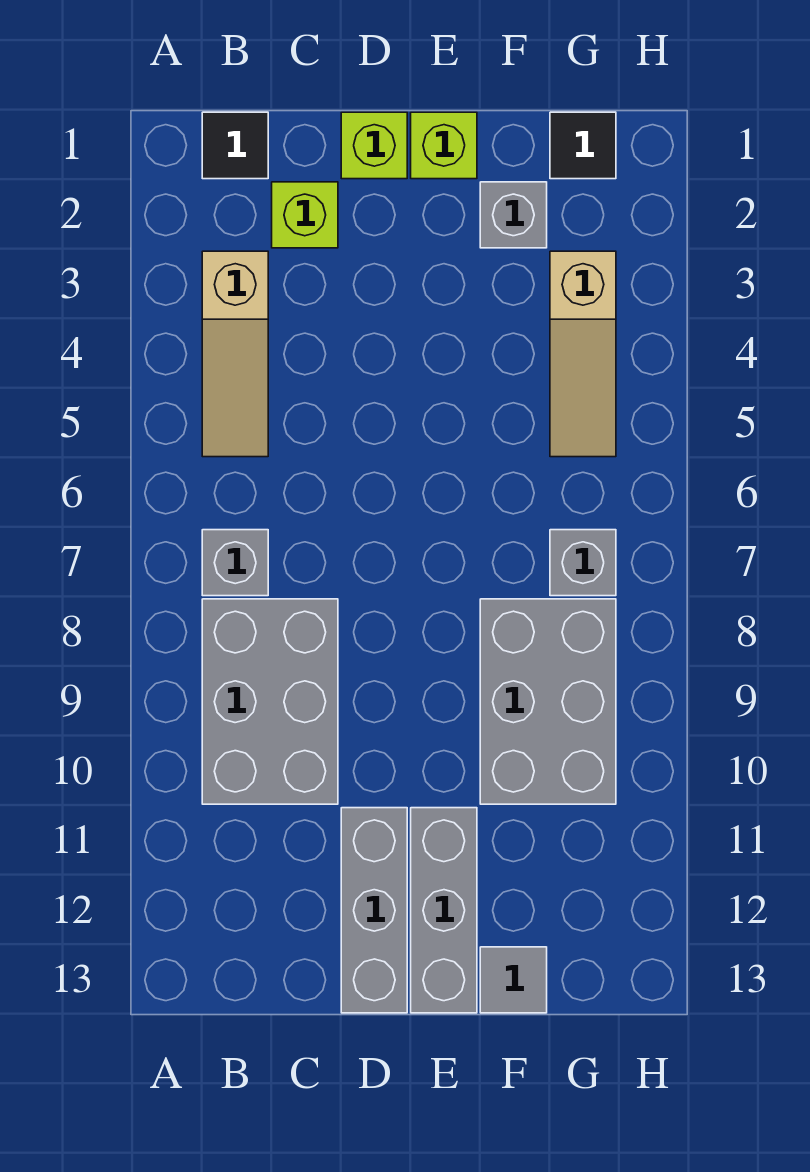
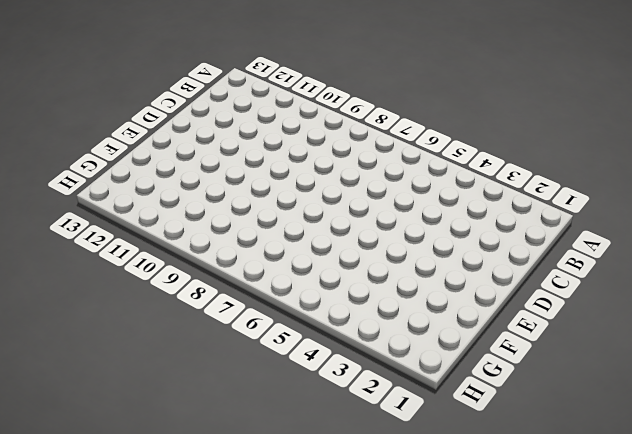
none -> black 1x1 tile [202,112,268,179]
none -> tan 1x3 slope [202,251,268,457]
none -> grey 1x1 brick [202,530,268,596]

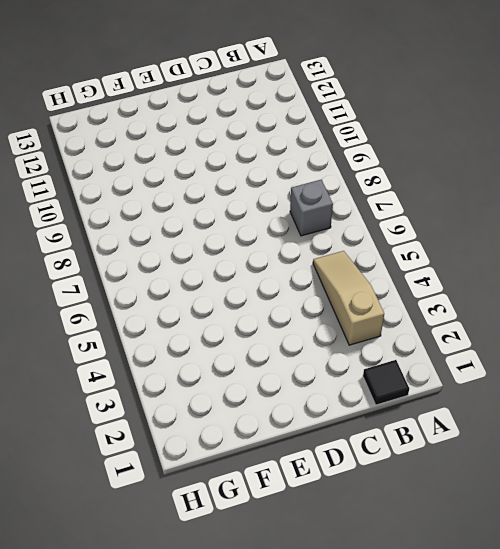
none -> grey 2x3 brick [202,599,338,804]
none -> lime 1x1 brick [272,182,338,248]
none -> lime 1x1 brick [341,112,407,179]

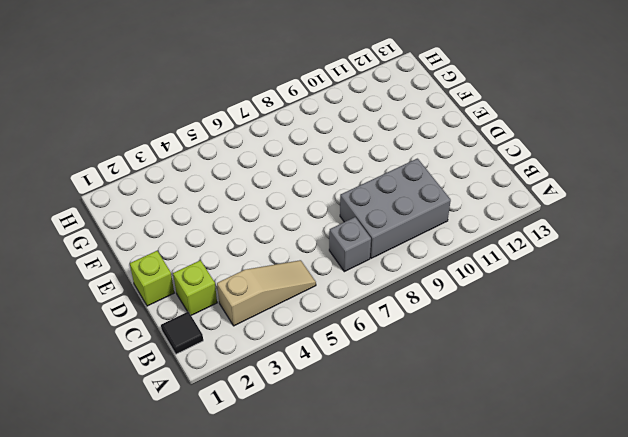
none -> grey 1x3 brick [341,808,407,1013]
none -> lime 1x1 brick [411,112,477,179]
none -> grey 1x3 brick [411,808,477,1013]

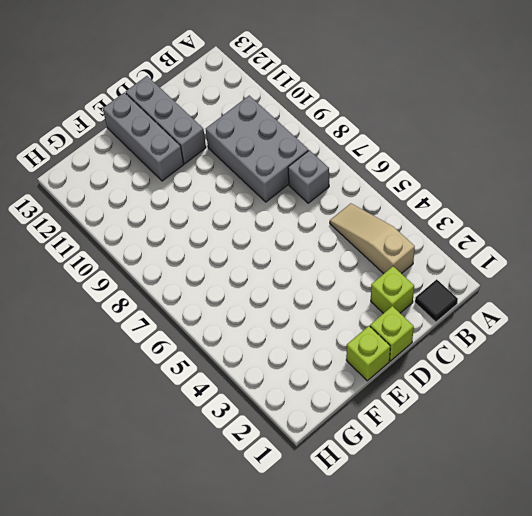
none -> grey 1x1 brick [480,182,547,248]
none -> grey 2x3 brick [480,599,616,804]
none -> grey 1x1 tile [480,947,547,1013]

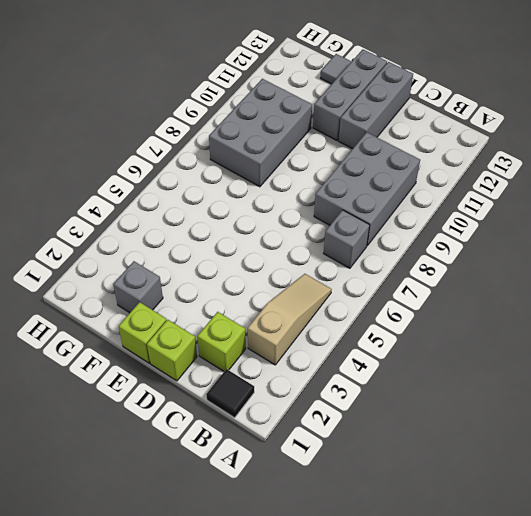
none -> black 1x1 tile [550,112,616,179]
none -> tan 1x3 slope [550,251,616,457]
none -> grey 1x1 brick [550,530,616,596]

